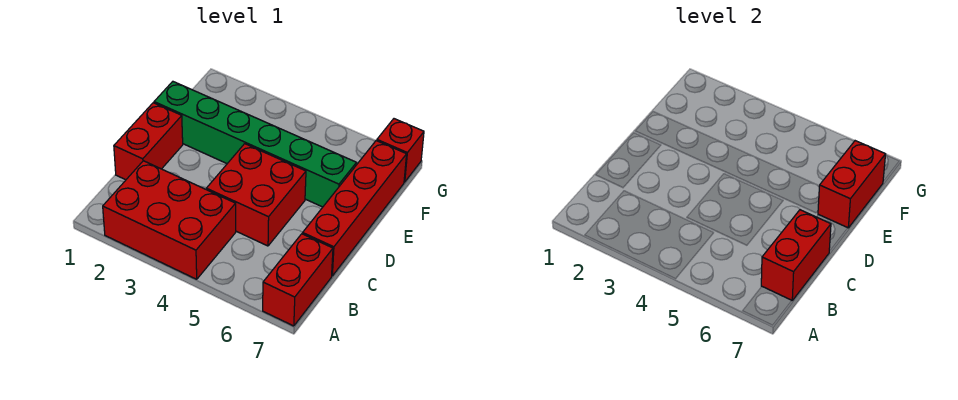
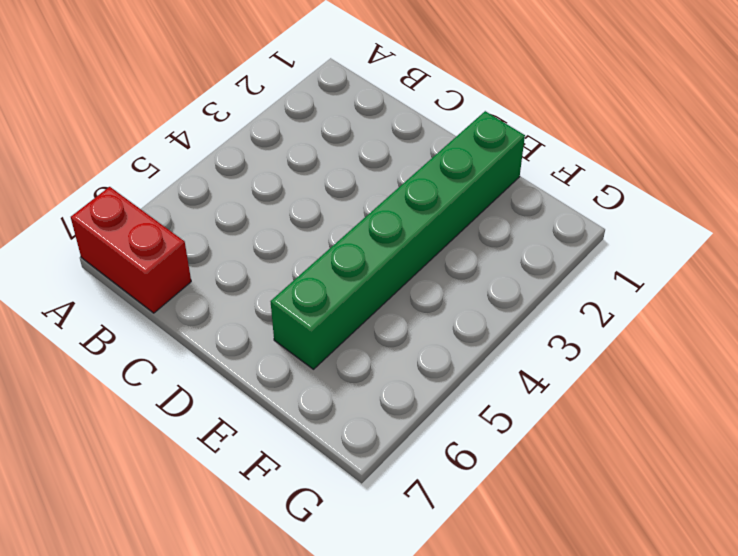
none -> red 2x3 brick [103,161,236,279]
none -> red 1x2 brick [114,103,183,180]

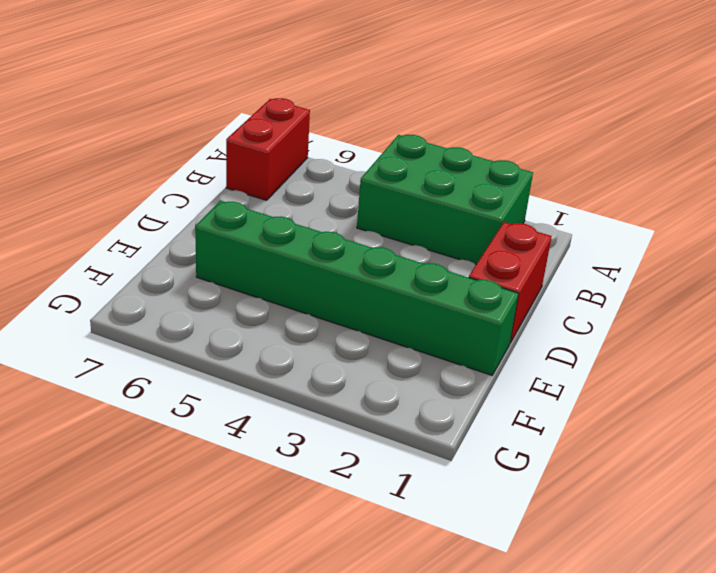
green 2x3 brick [357,135,533,265] -> red 2x3 brick [103,161,236,279]
none -> red 2x2 brick [206,144,306,246]
none -> red 1x4 brick [303,141,407,276]

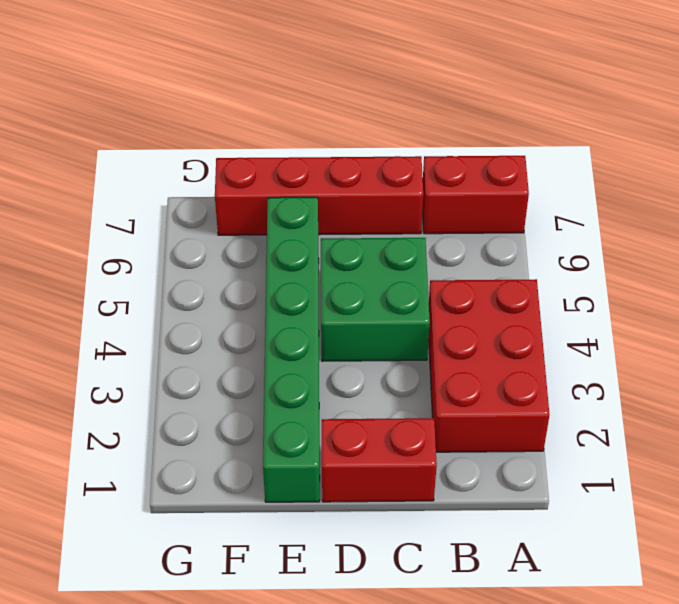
green 2x2 brick [321,238,430,361] -> red 2x2 brick [206,144,306,246]
none -> red 1x1 brick [377,119,424,182]
none -> red 1x2 brick [761,210,831,300]

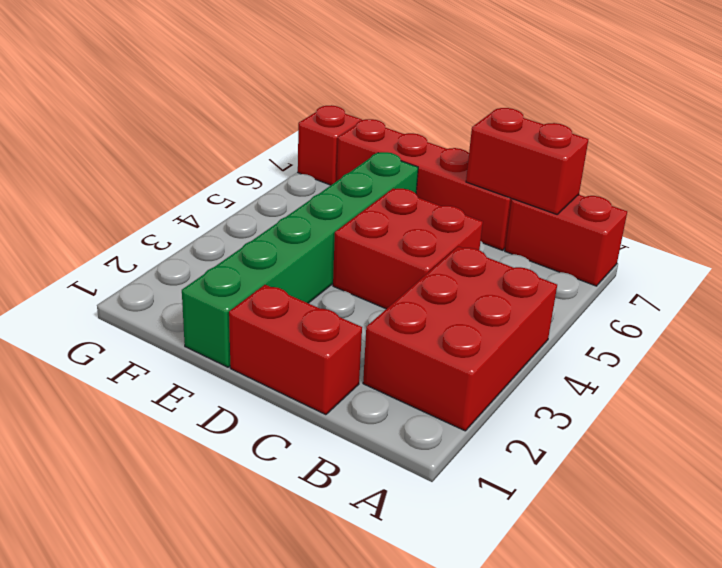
none -> red 1x2 brick [818,141,886,228]

